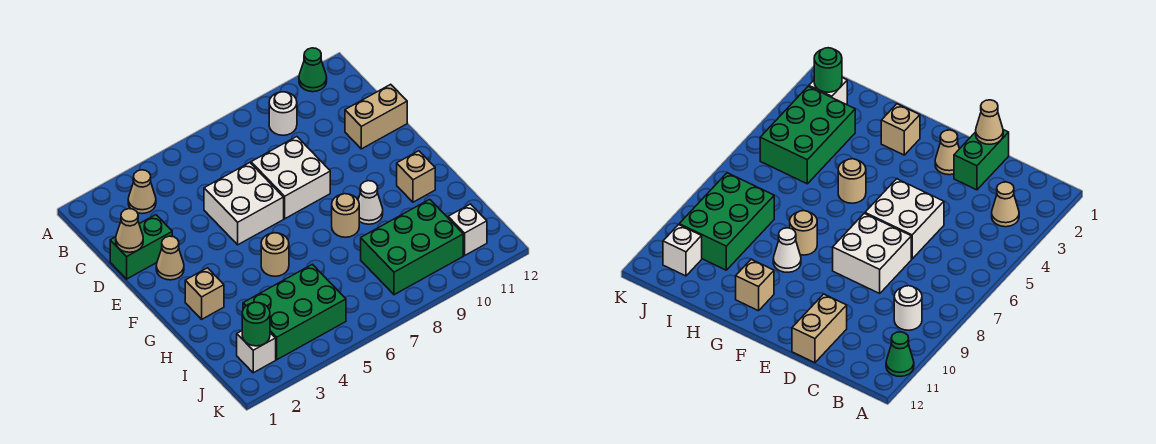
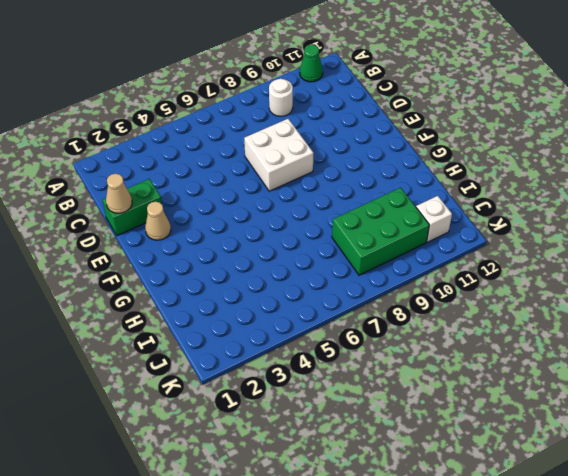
none -> tan 1x1 cone [128,170,156,214]
none -> white 2x2 brick [204,163,284,245]
none -> tan 1x2 brick [345,84,407,149]

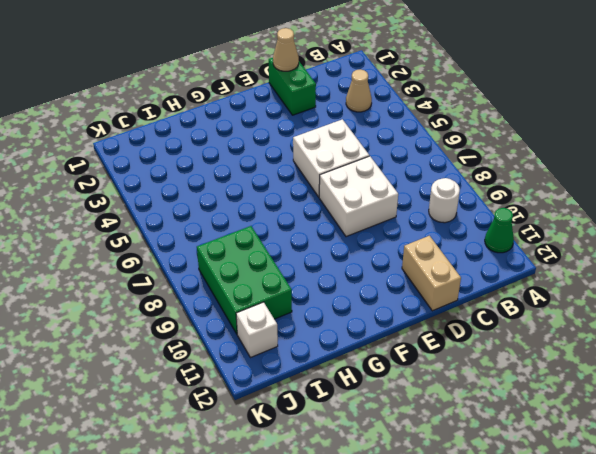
none -> tan 1x1 cone [156,236,184,280]
none -> tan 1x1 brick [185,268,224,319]
none -> tan 1x1 round brick [261,233,289,276]

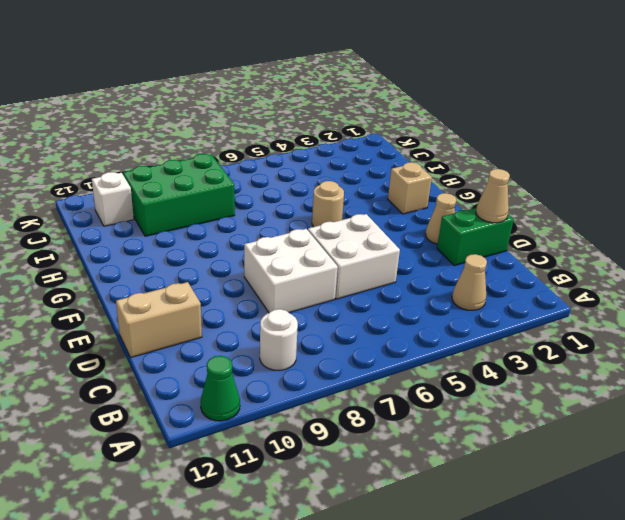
none -> tan 1x1 round brick [332,194,359,237]
none -> white 1x1 cone [358,181,383,224]
none -> tan 1x1 brick [397,151,435,202]

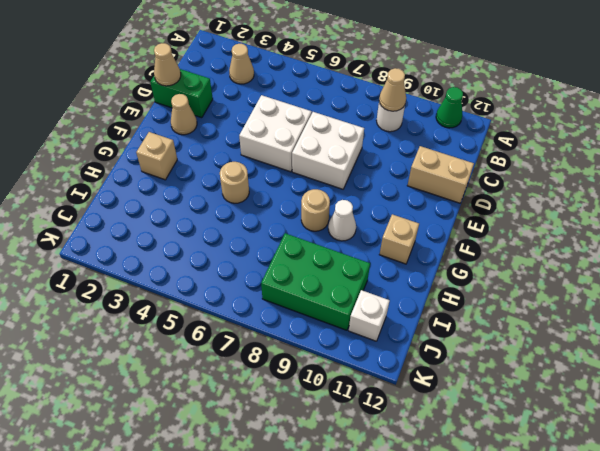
tan 1x1 cone [379,68,406,111] -> none
none -> green 2x3 brick [243,264,346,360]
none -> white 1x1 brick [237,331,276,373]
none -> green 1x1 round brick [242,302,270,346]

